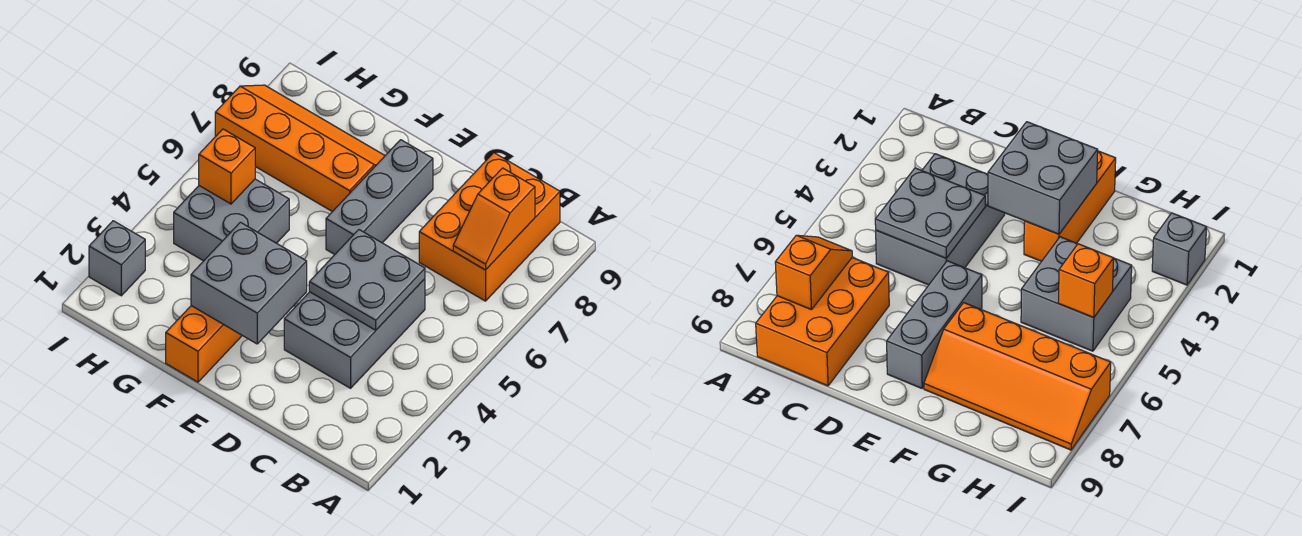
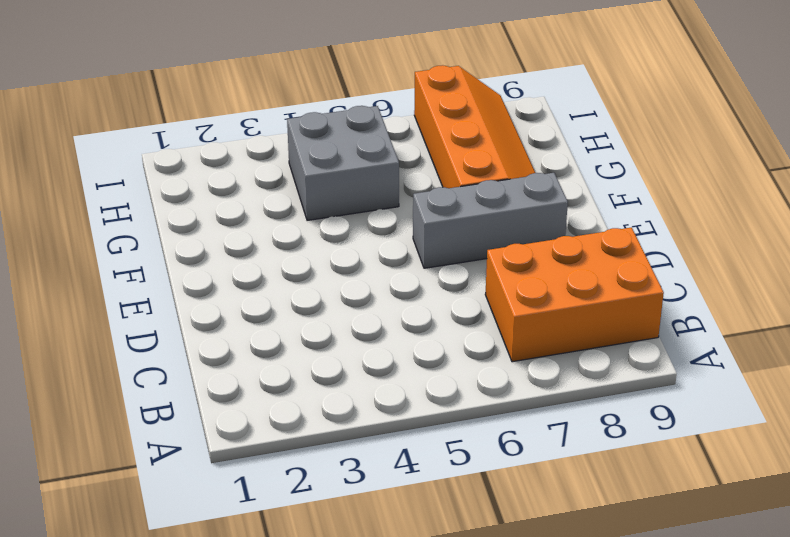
none -> grey 2x3 brick [284,279,425,388]
none -> orange 1x3 brick [166,306,242,382]

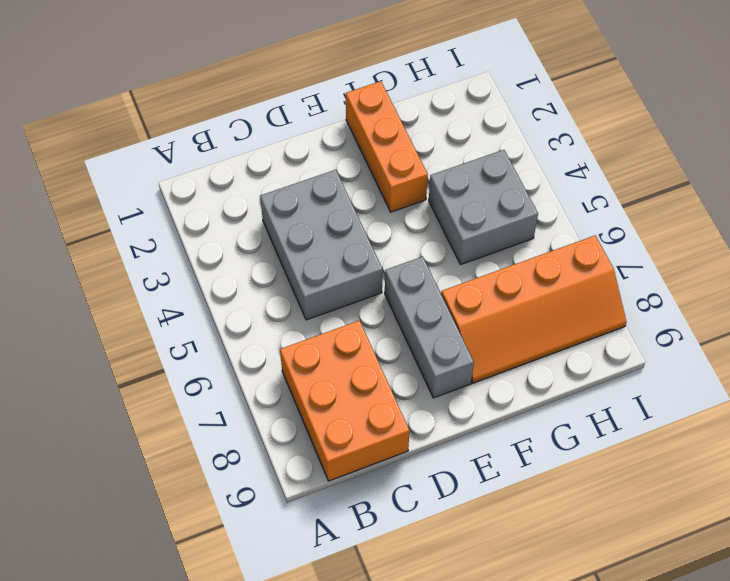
none -> grey 1x1 brick [89,221,145,296]
none -> orange 1x2 slope [453,168,535,270]

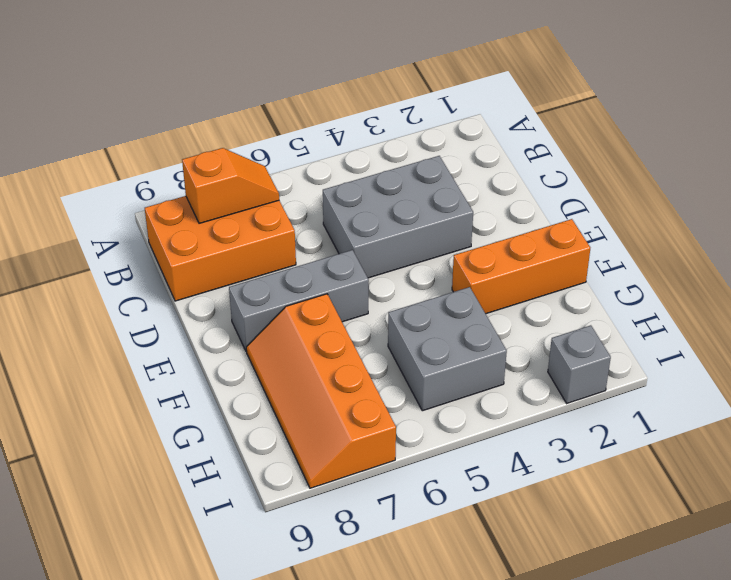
none -> grey 2x2 plate [309,230,425,330]
none -> grey 2x2 brick [191,222,307,344]

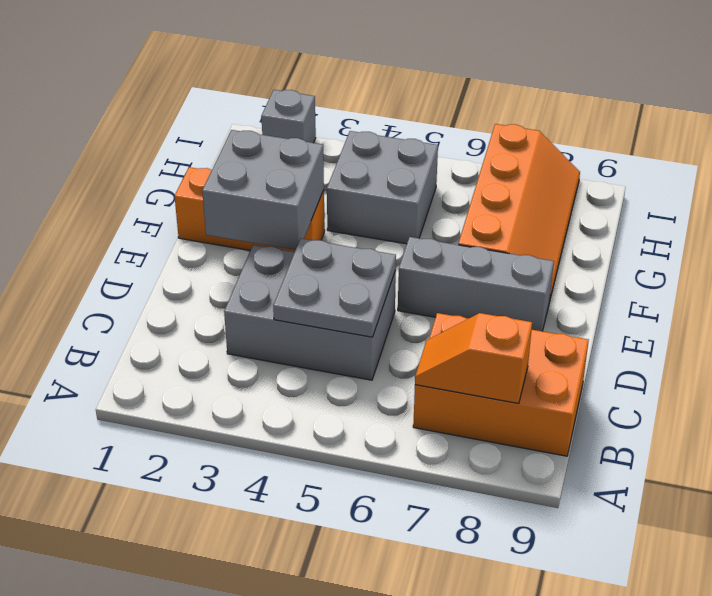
none -> orange 1x1 brick [199,129,255,204]

